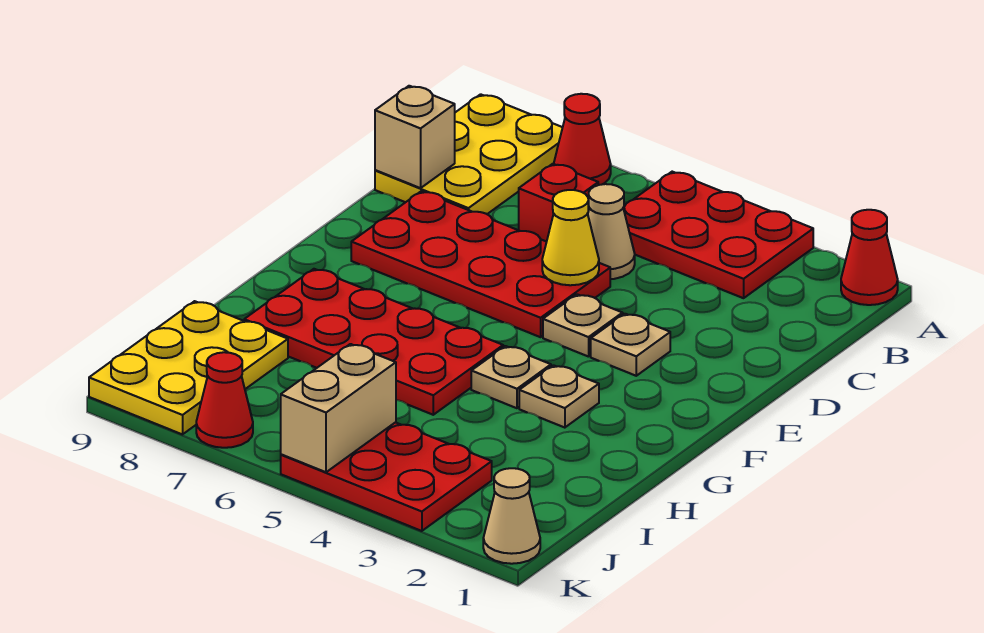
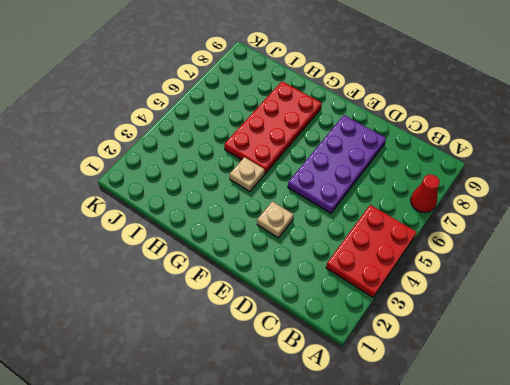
purple 2x4 plate [288,115,386,213] -> red 2x4 plate [351,191,610,337]
none -> red 1x1 cone [841,210,898,305]
none -> yellow 2x3 plate [375,94,563,214]
none -> tan 1x1 cone [588,184,635,279]

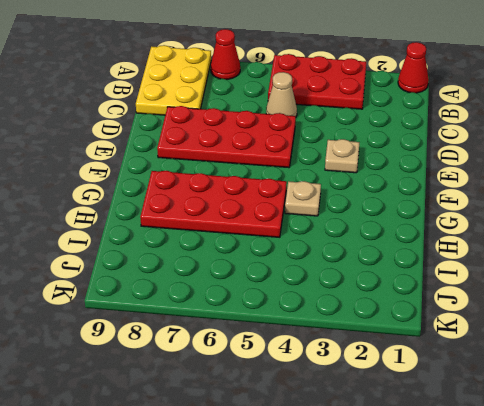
none -> red 1x1 brick [519,164,598,242]
none -> tan 1x1 plate [543,294,623,357]
none -> tan 1x1 plate [519,365,599,428]

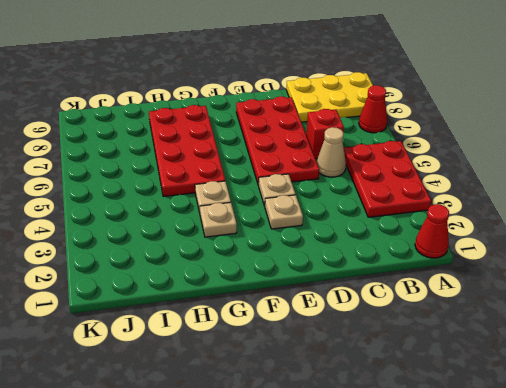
none -> yellow 2x3 plate [89,301,288,434]
none -> red 2x3 plate [281,422,492,531]
none -> tan 1x1 cone [483,468,540,564]

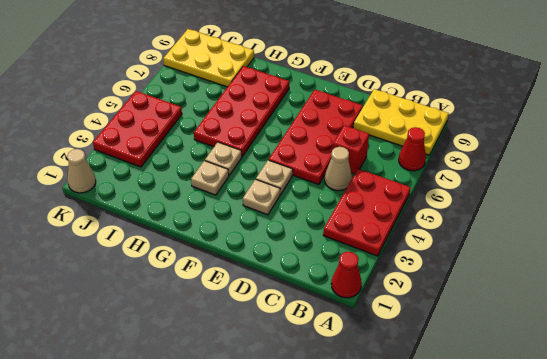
none -> red 1x1 cone [196,352,253,448]
none -> tan 1x1 brick [375,86,455,188]
none -> yellow 1x1 cone [542,190,599,285]

